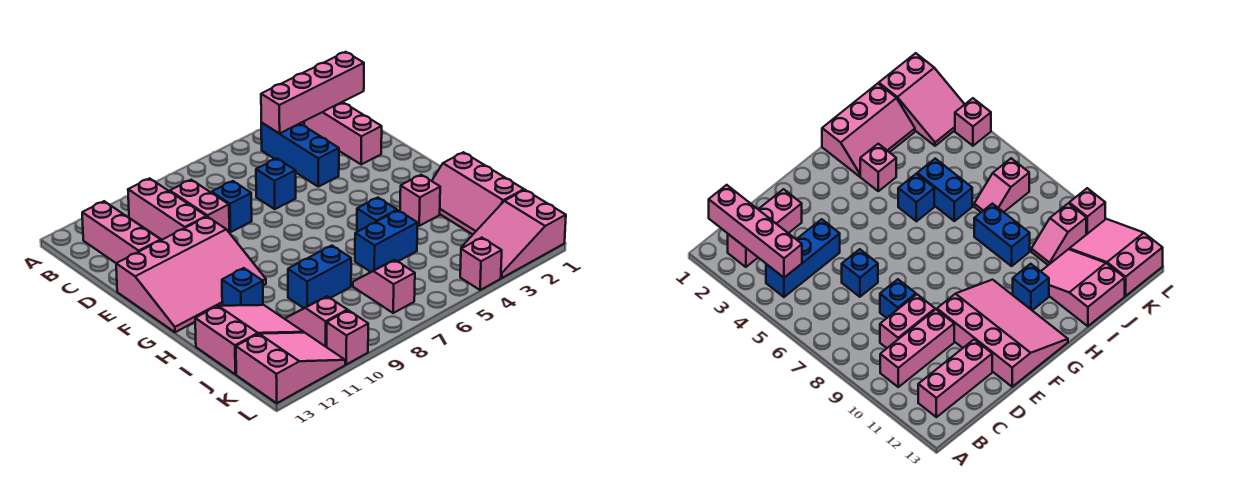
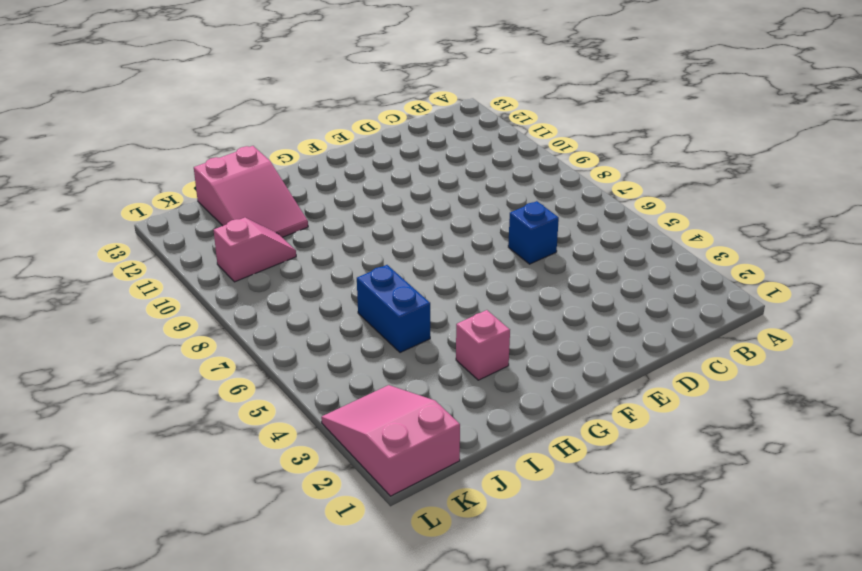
none -> pink 1x3 brick [304,102,382,165]
none -> blue 1x3 brick [261,123,339,187]
none -> pink 1x3 brick [128,178,206,240]

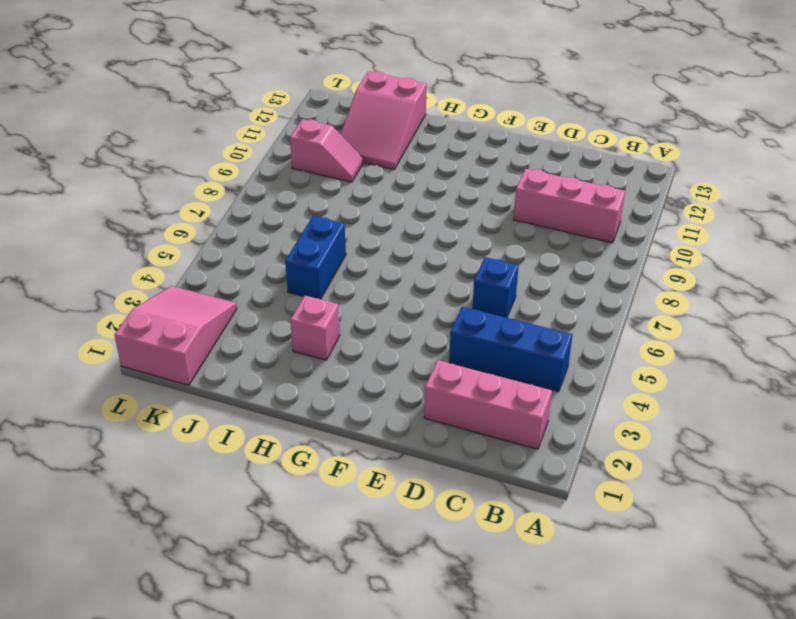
none -> pink 1x3 brick [82,201,161,263]
none -> pink 1x2 brick [170,180,229,232]
none -> blue 1x1 brick [212,181,252,232]

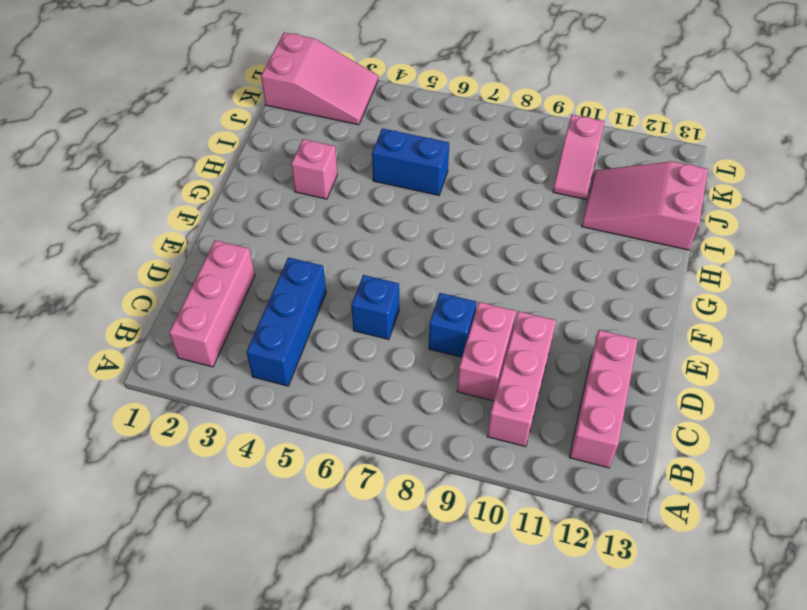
none -> pink 3x4 slope [116,217,266,332]
none -> pink 2x3 slope [432,152,524,235]
none -> blue 1x1 brick [357,198,397,232]

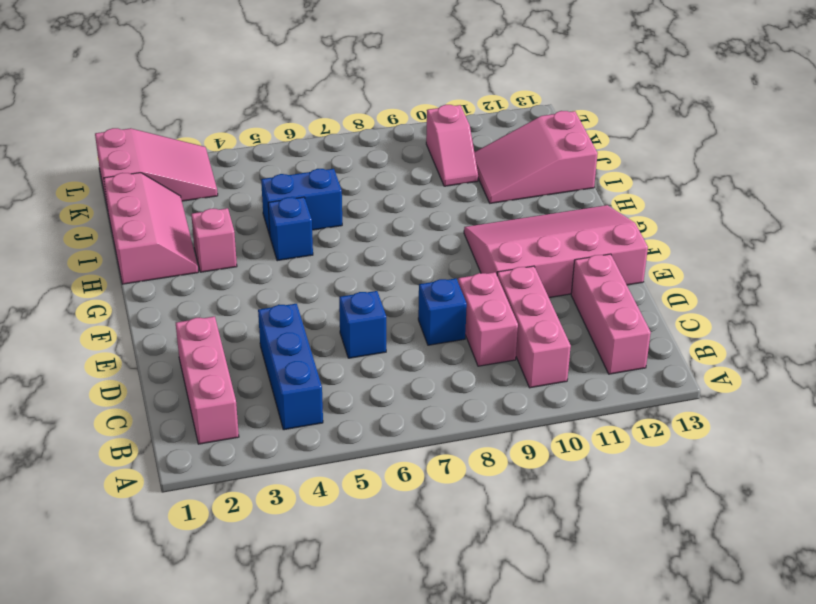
none -> blue 1x1 brick [222,268,263,306]
none -> blue 1x2 brick [288,246,351,308]
none -> pink 1x2 slope [353,260,415,313]

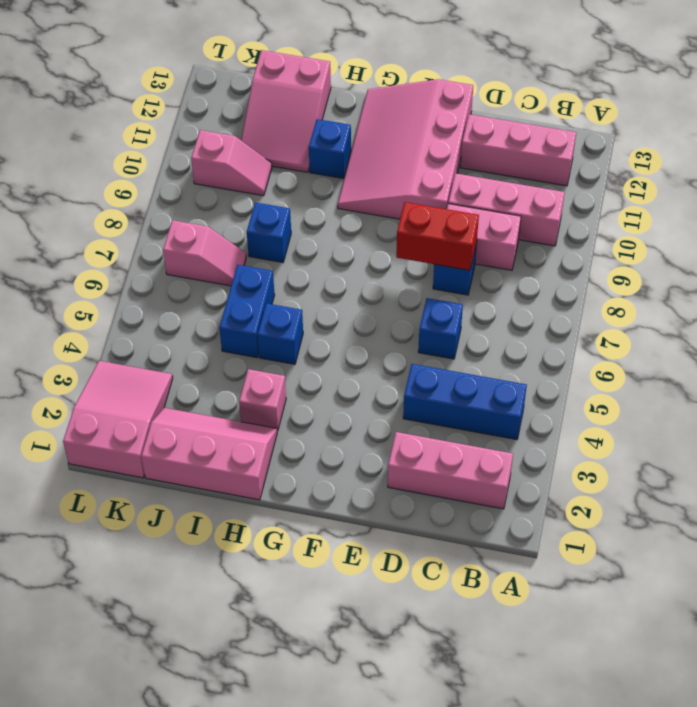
red 1x2 brick [396,202,479,270] -> none
blue 1x1 brick [247,202,291,263] -> blue 1x2 brick [288,246,351,308]
none -> pink 2x3 slope [236,333,345,403]
none -> pink 1x1 brick [460,238,502,290]
none -> pink 1x1 brick [327,310,368,364]

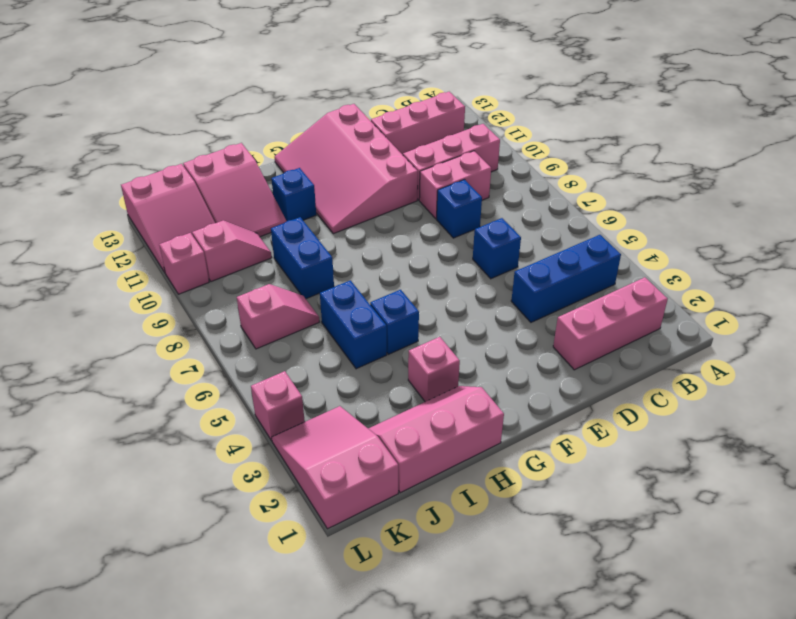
none -> pink 1x4 brick [261,52,364,134]

